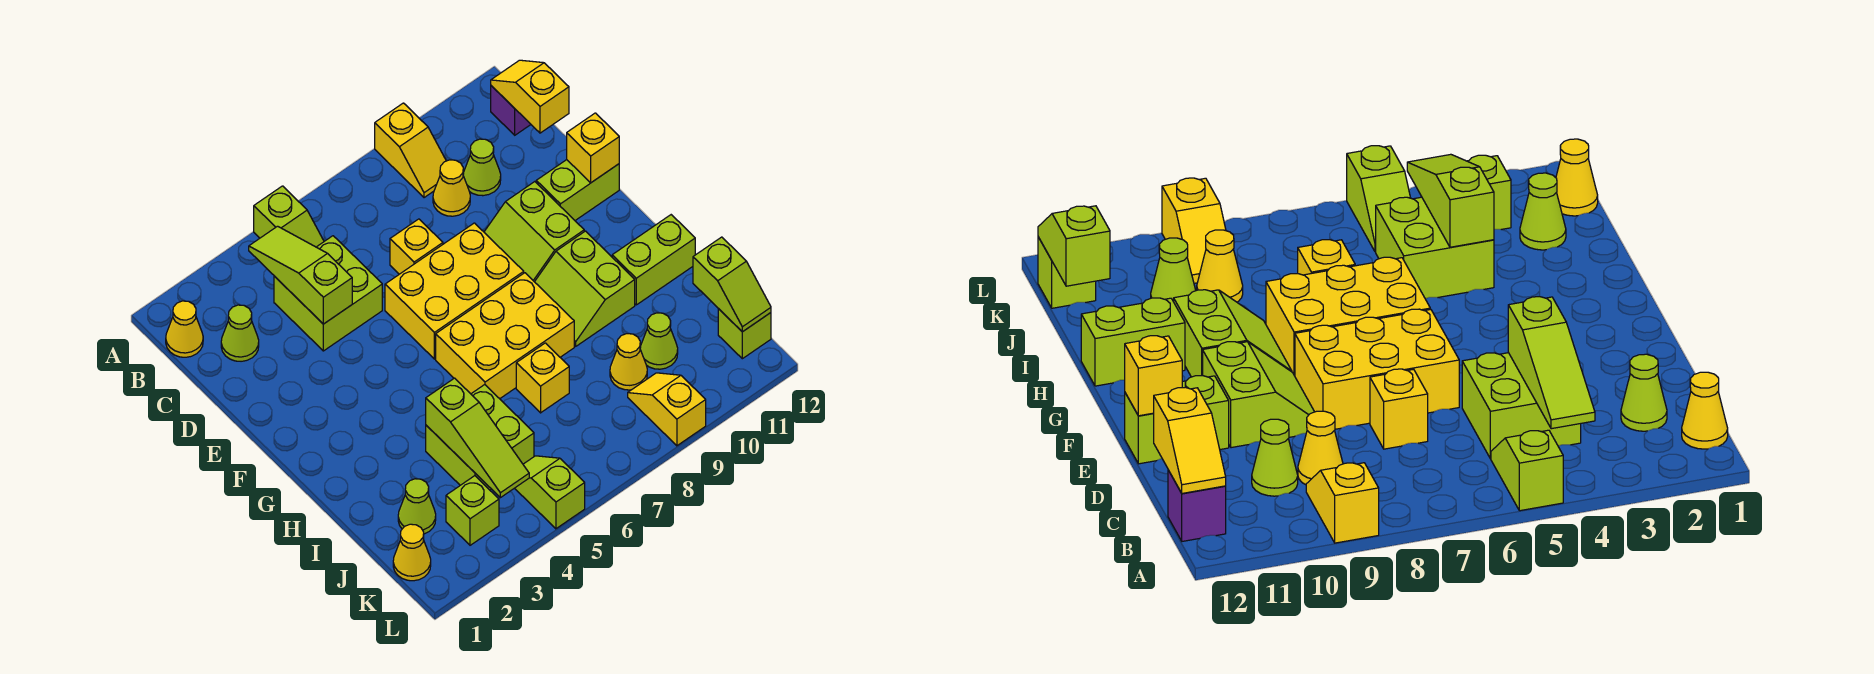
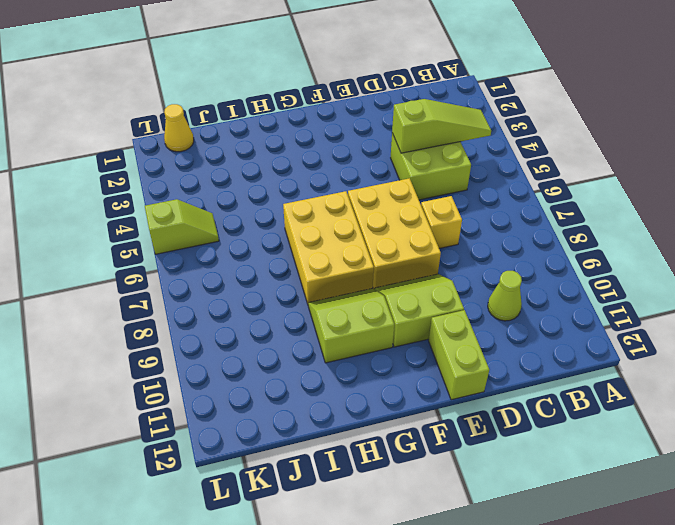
none -> lime 1x2 slope [254,186,324,247]
none -> yellow 1x2 slope [375,103,446,198]
none -> yellow 1x1 cone [166,301,203,357]
none -> purple 1x1 brick [491,86,531,135]

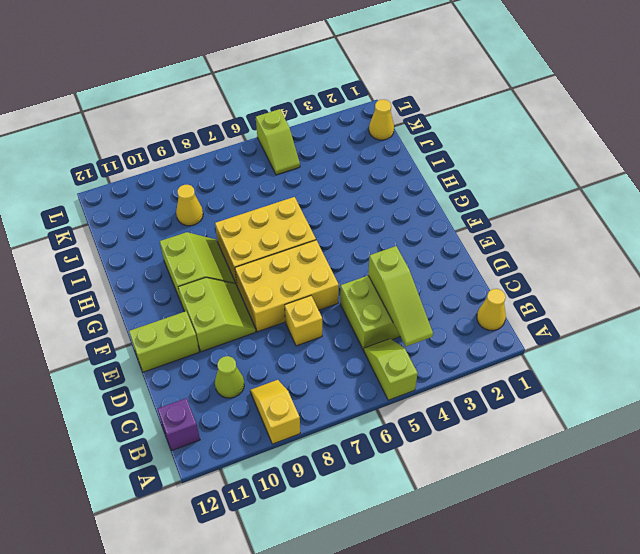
none -> lime 1x1 cone [221,305,259,361]
none -> yellow 1x1 cone [433,160,470,216]
none -> lime 1x2 brick [612,215,695,305]
none -> lime 2x2 brick [426,385,534,490]

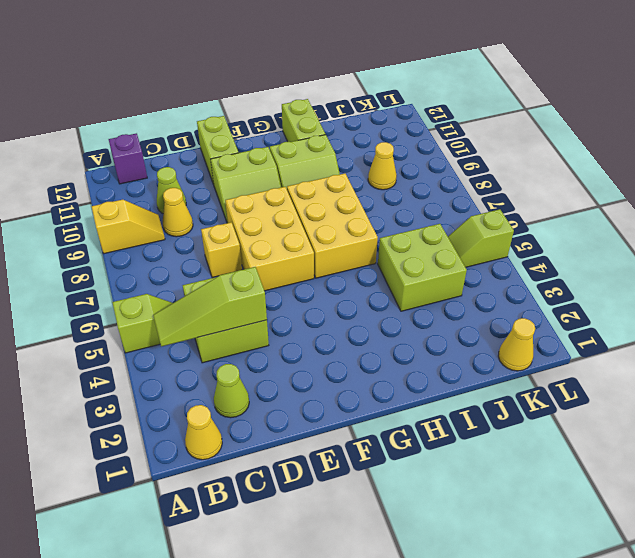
none -> yellow 1x1 brick [516,343,569,413]
none -> lime 1x1 cone [398,479,436,534]
none -> lime 1x1 cone [640,313,678,369]
none -> lime 1x1 brick [446,476,499,545]

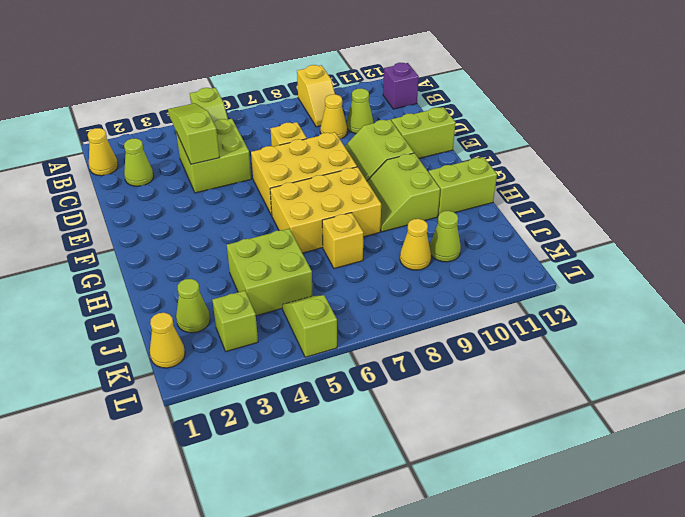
none -> yellow 1x2 slope [628,373,706,446]
none -> lime 1x1 brick [718,309,771,359]
none -> yellow 1x2 slope [491,60,569,133]
none -> yellow 1x1 brick [567,113,619,183]

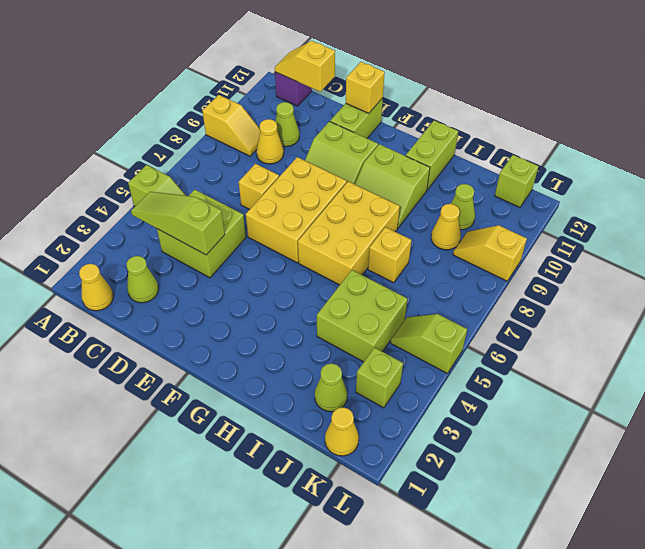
none -> lime 1x3 slope [426,378,529,498]
none -> lime 1x2 slope [693,237,771,332]

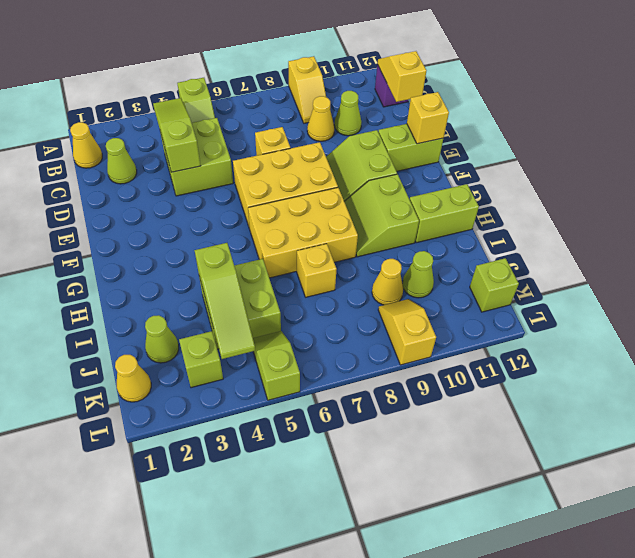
none -> lime 1x2 slope [693,237,771,332]

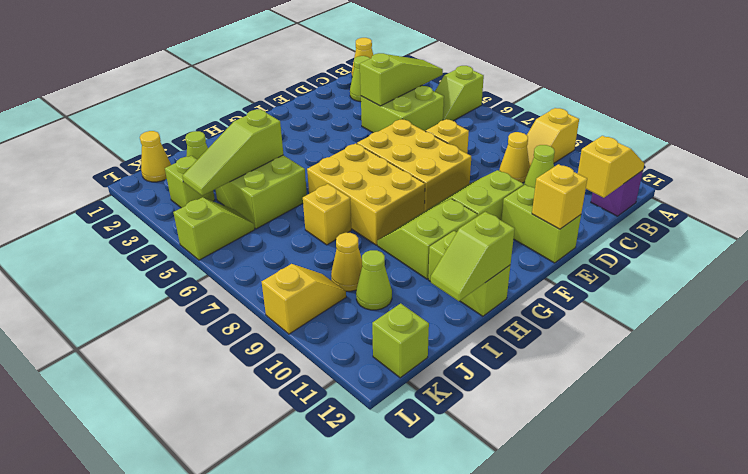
lime 1x2 slope [431,212,515,301] -> lime 1x2 slope moved to [693,237,771,332]

